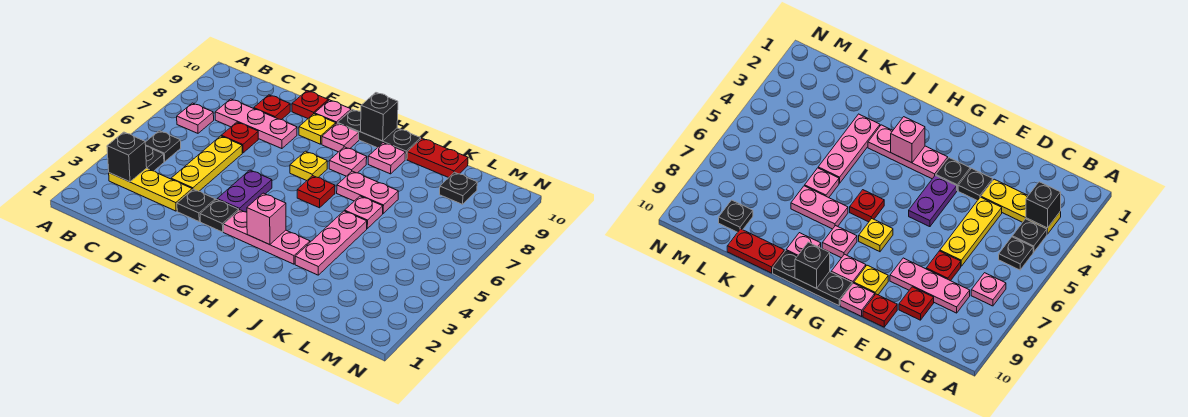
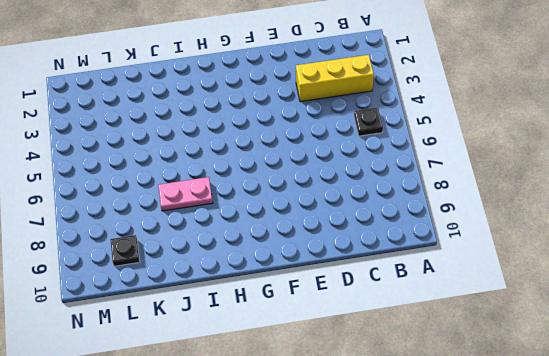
yellow 1x3 brick [296,55,374,102] -> yellow 1x3 plate [109,168,192,211]
none -> black 1x1 plate [146,146,164,171]
none -> pink 1x1 plate [177,103,214,133]
none -> pink 1x3 plate [215,99,297,149]

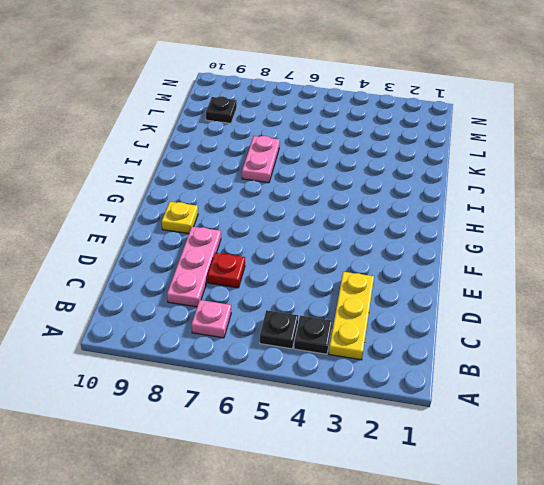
none -> yellow 1x3 plate [171,136,242,191]
none -> red 1x1 plate [254,95,290,120]
none -> black 1x1 plate [177,189,215,221]

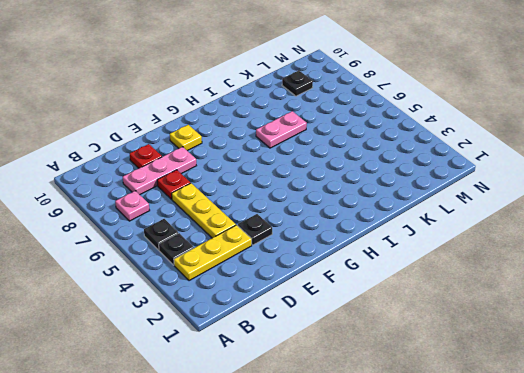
none -> red 1x1 plate [292,91,328,118]
none -> black 1x1 plate [200,200,239,232]
none -> purple 1x2 plate [217,170,272,212]

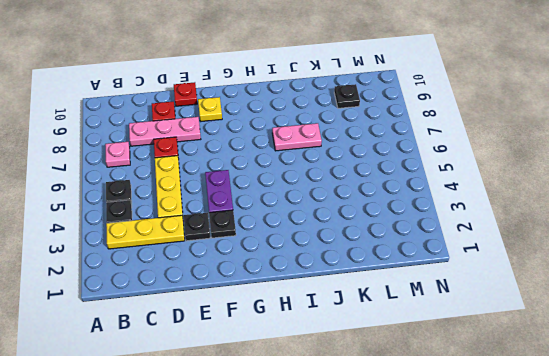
none -> pink 1x1 plate [315,100,351,123]
none -> pink 1x3 plate [224,210,310,264]
none -> yellow 1x1 plate [290,151,327,181]

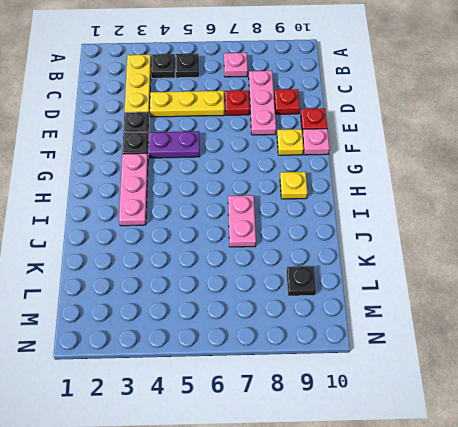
yellow 1x1 plate [280,172,307,199] -> yellow 1x1 plate moved to [290,151,327,181]
none -> pink 1x1 plate [322,123,359,152]
none -> black 1x3 plate [338,109,421,160]
none -> red 1x1 plate [297,176,335,208]

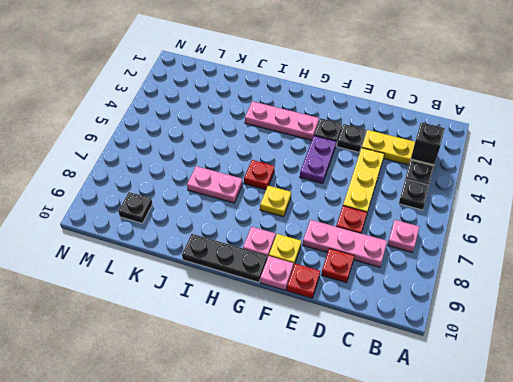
none -> pink 1x1 plate [329,147,367,176]
none -> pink 1x1 plate [368,143,406,174]
none -> pink 1x3 plate [295,211,367,275]

